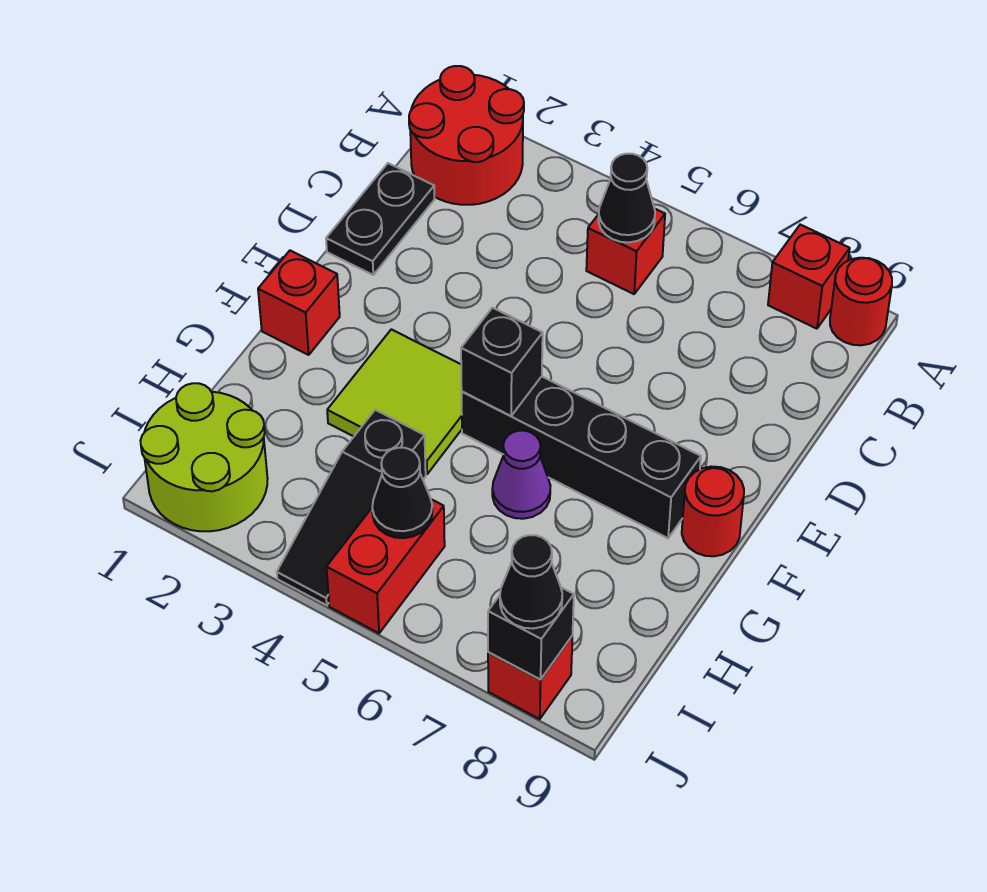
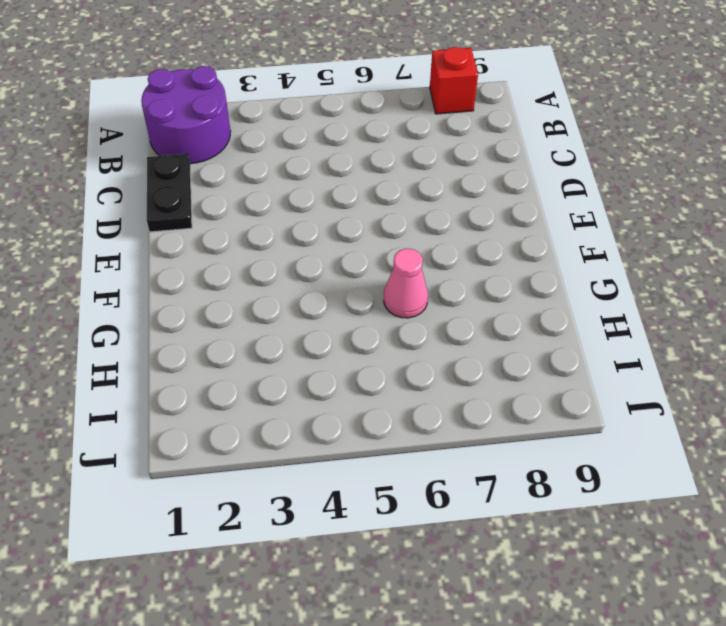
purple 2x2 round brick [141,66,231,164] -> red 2x2 round brick [409,66,524,205]
pink 1x1 cone [384,248,428,318] -> purple 1x1 cone [492,431,550,519]
none -> red 1x1 round brick [830,258,892,345]
none -> red 1x1 brick [586,209,665,294]
none -> red 1x1 brick [258,251,340,355]

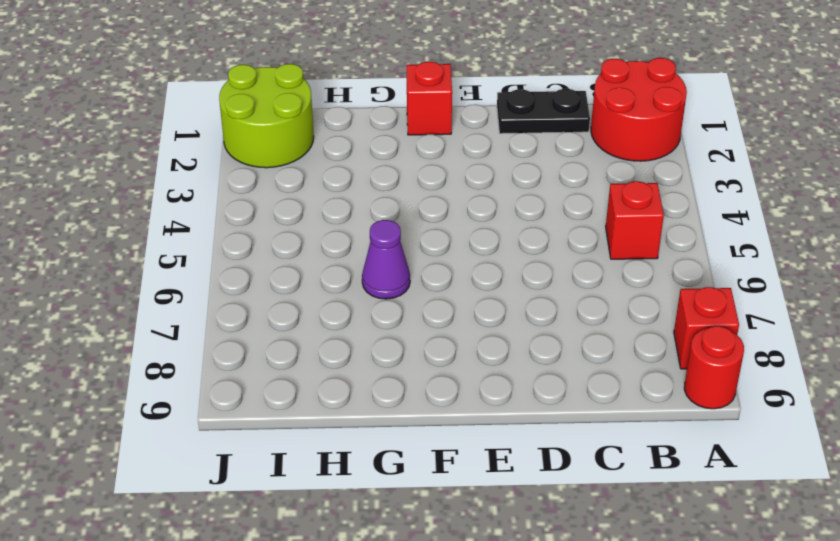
none -> lime 2x2 tile [327,329,462,474]
none -> black 1x4 brick [462,376,701,538]
none -> red 1x1 round brick [682,467,744,556]

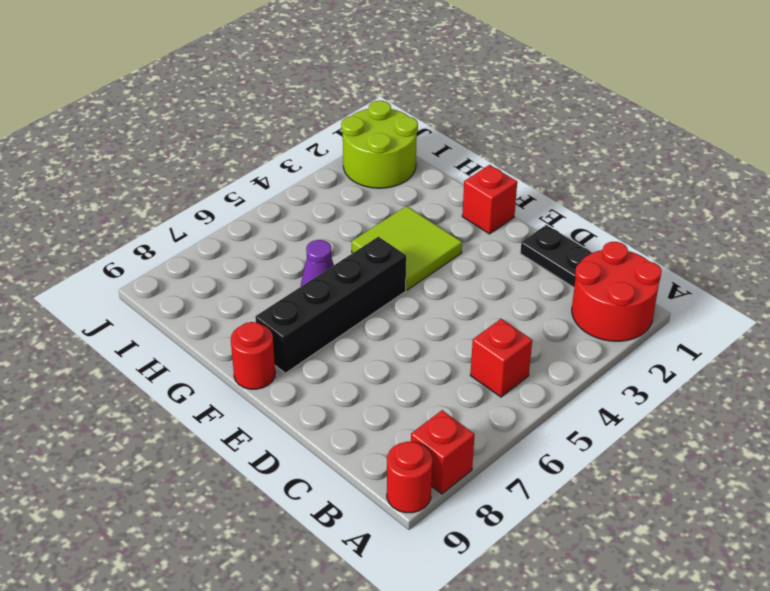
none -> black 1x3 slope [277,410,426,605]
none -> red 1x2 brick [327,499,445,633]
none -> red 1x1 brick [488,637,572,719]

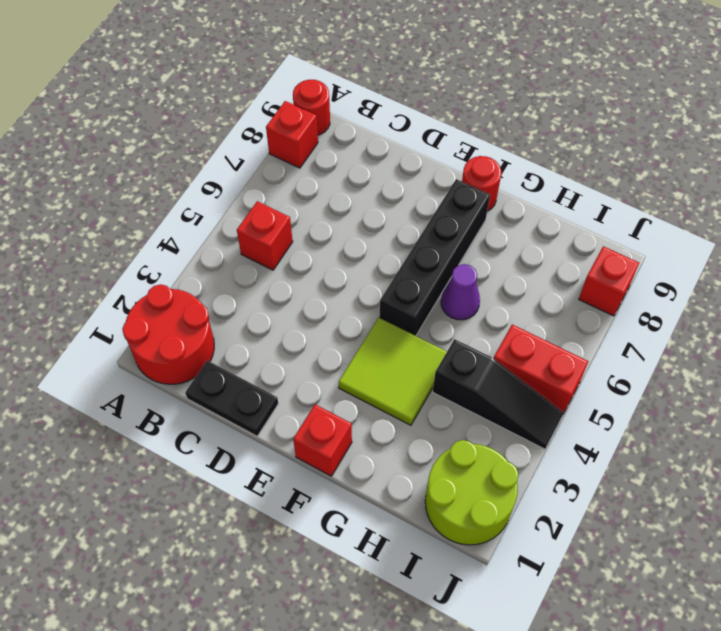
none -> black 1x1 cone [599,154,655,242]
none -> black 1x1 brick [461,308,543,416]
none -> black 1x1 cone [372,448,432,538]

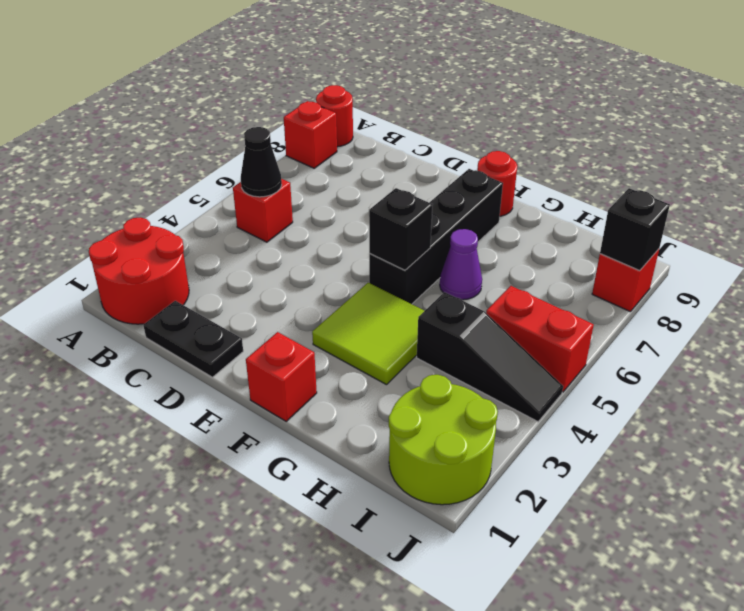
none -> black 1x1 cone [372,448,432,538]
none -> black 1x1 cone [500,535,562,629]

